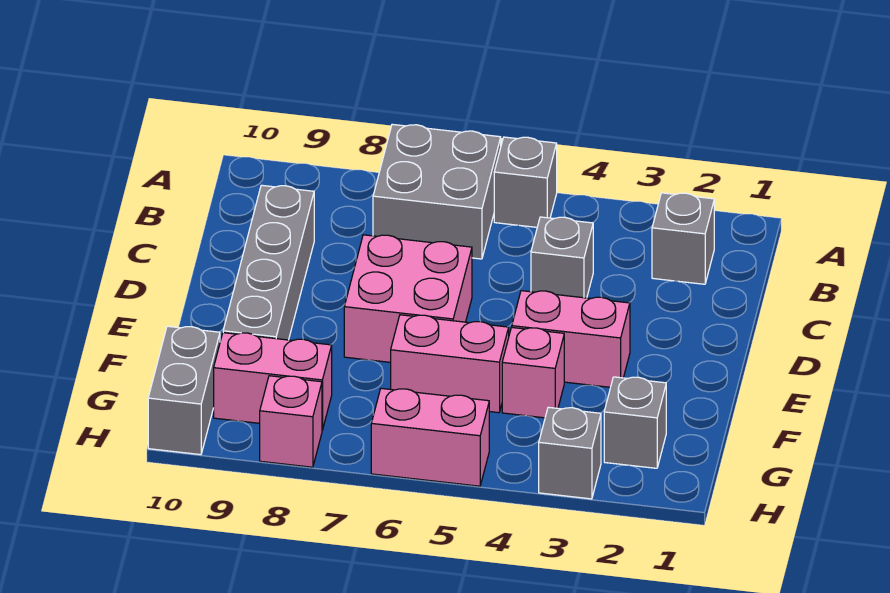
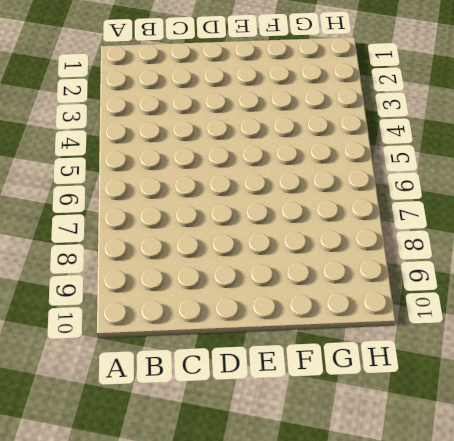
none -> grey 1x1 brick [494,137,557,227]
none -> grey 2x2 brick [373,124,501,259]
none -> grey 1x1 brick [652,193,714,284]

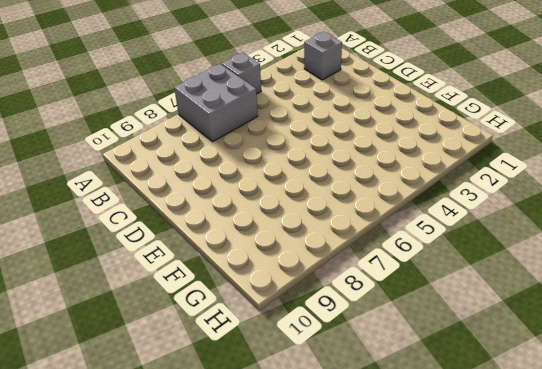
none -> grey 1x1 brick [531,217,593,298]
none -> grey 1x4 brick [223,185,314,340]
none -> pink 2x2 brick [344,235,472,362]

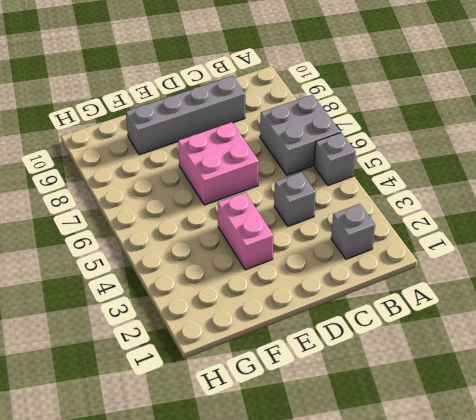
none -> pink 1x1 brick [502,327,564,418]
none -> pink 1x2 brick [391,315,509,413]
none -> grey 1x1 brick [604,377,666,468]

